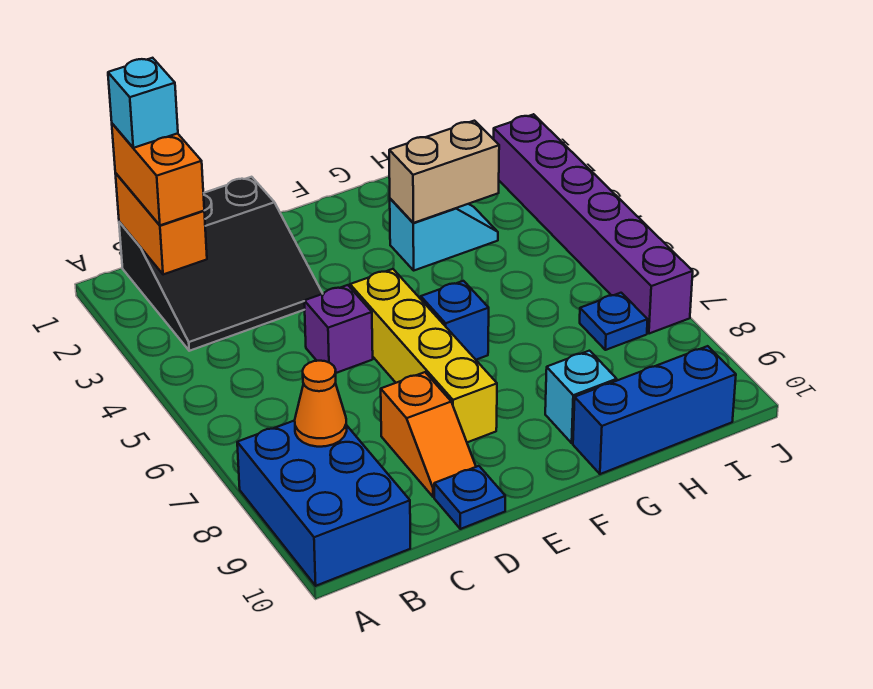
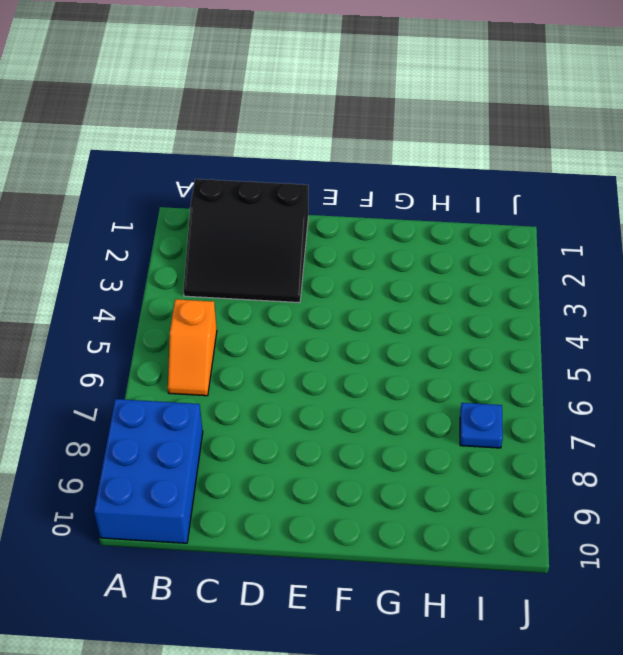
orange 1x2 slope [168,299,217,396] -> orange 1x2 slope moved to [381,372,476,497]
none -> purple 1x1 brick [304,285,373,373]
none -> blue 1x1 plate [434,466,505,529]
none -> yellow 1x4 brick [350,269,497,442]

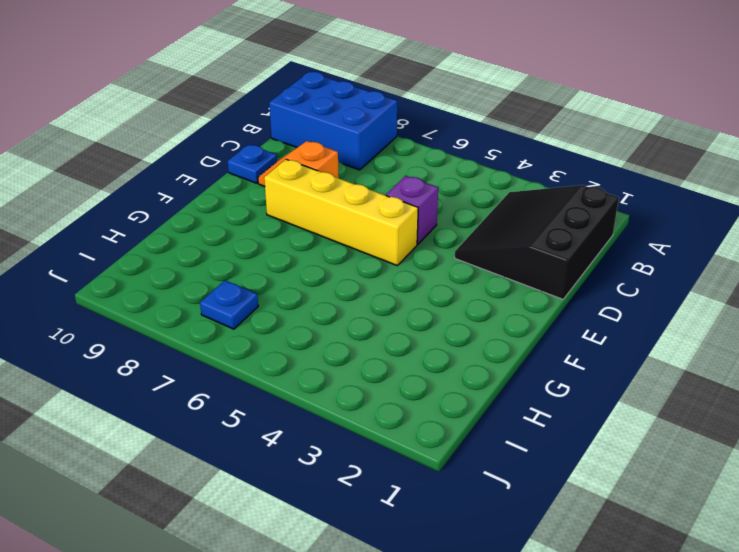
none -> blue 1x1 brick [421,281,489,360]
none -> cyan 1x2 slope [390,199,498,270]
none -> cyan 1x1 brick [545,351,617,443]

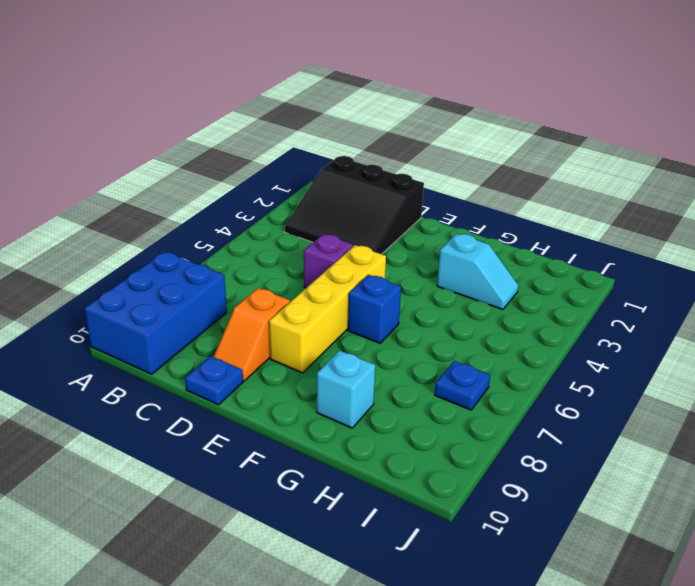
none -> blue 1x3 brick [573,346,736,474]
none -> purple 1x6 brick [494,114,693,334]
none -> orange 1x2 brick [115,173,207,275]

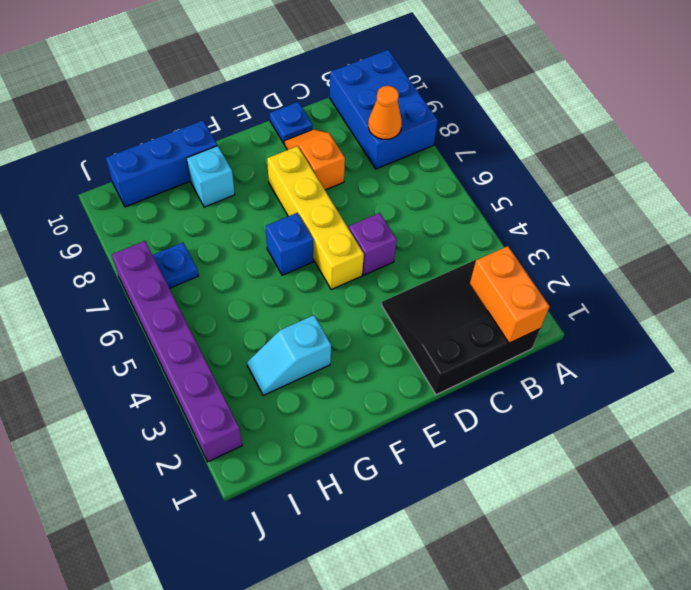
none -> tan 1x2 brick [389,121,499,223]
none -> orange 1x2 brick [112,124,204,225]
none -> cyan 1x1 brick [108,58,178,148]

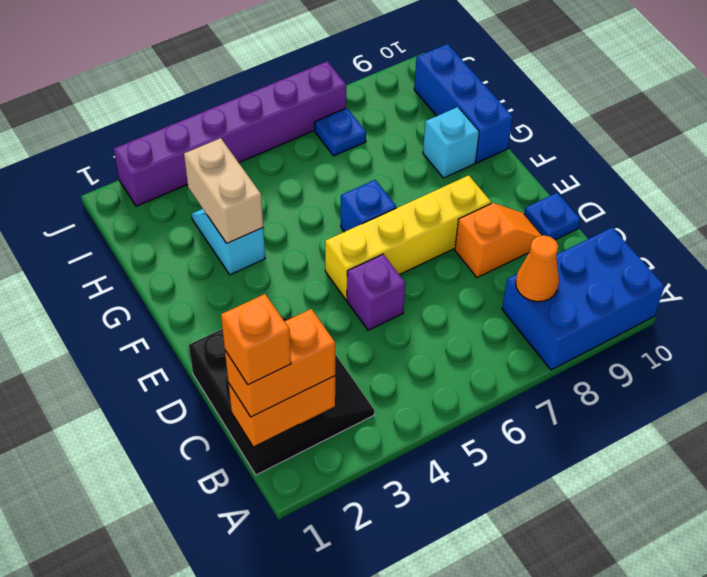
orange 1x1 brick [221,294,291,385] -> cyan 1x1 brick [108,58,178,148]

